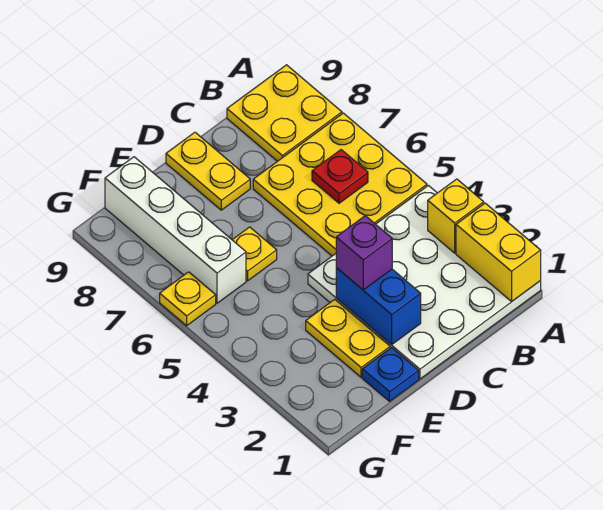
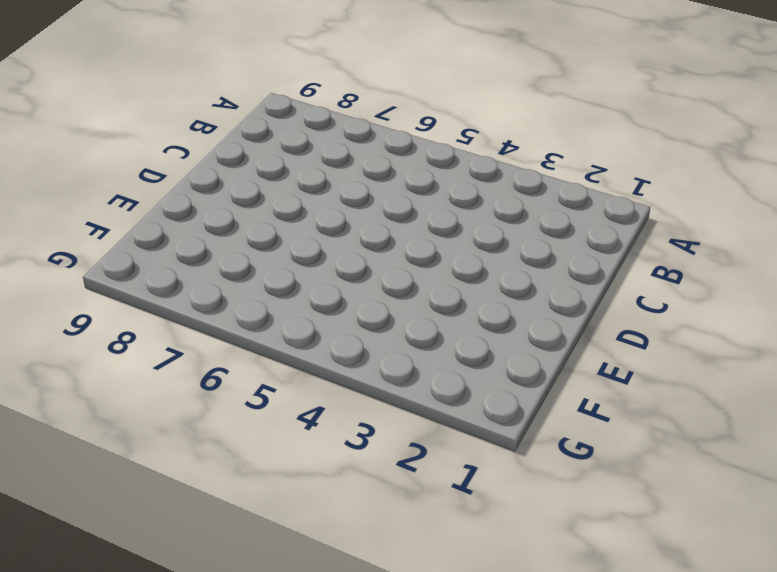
none -> white 4x4 plate [308,186,541,379]
none -> yellow 3x3 plate [253,113,427,256]
none -> yellow 2x2 plate [227,65,342,161]

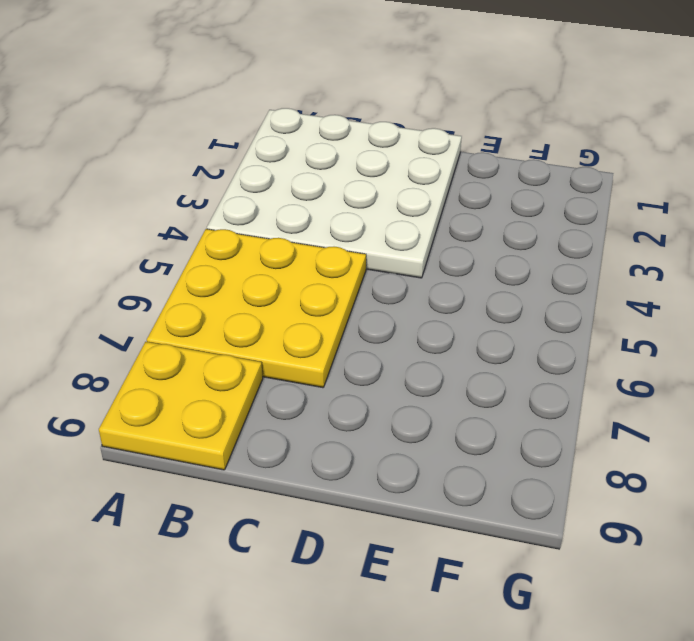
none -> yellow 1x2 plate [166,132,250,210]
none -> blue 1x1 plate [362,348,419,401]
none -> yellow 1x2 plate [306,299,390,377]

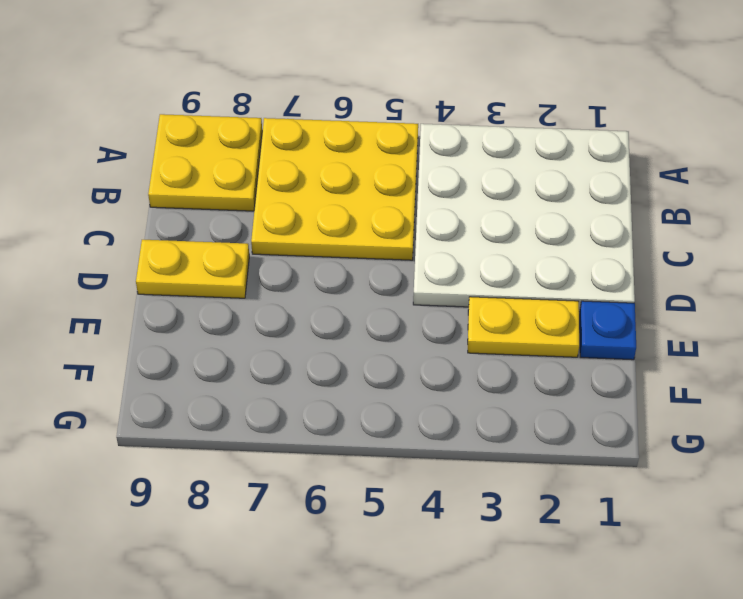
none -> yellow 1x1 plate [232,227,277,281]
none -> white 1x4 brick [105,157,246,303]
none -> yellow 1x1 plate [160,272,216,326]

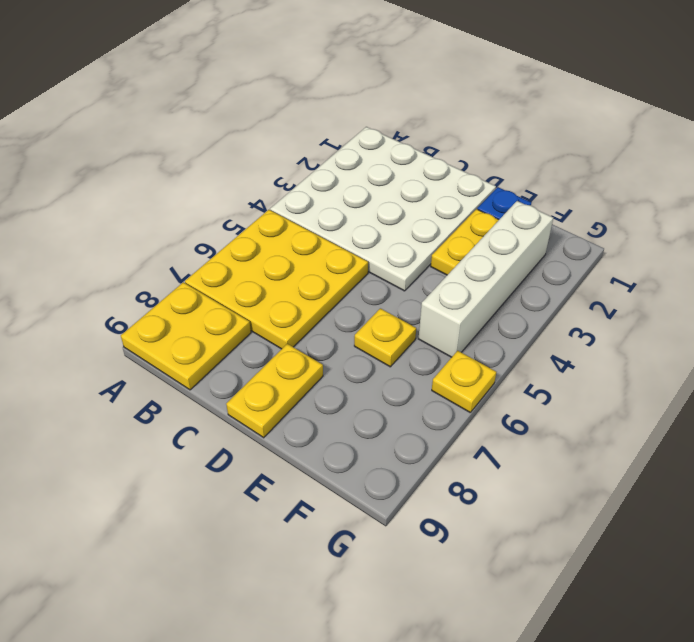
white 1x4 brick [419,201,553,357] -> white 1x4 brick moved to [105,157,246,303]
none -> yellow 1x2 brick [456,203,541,301]
none -> yellow 1x1 brick [428,179,484,253]
none -> red 1x1 plate [312,150,368,203]

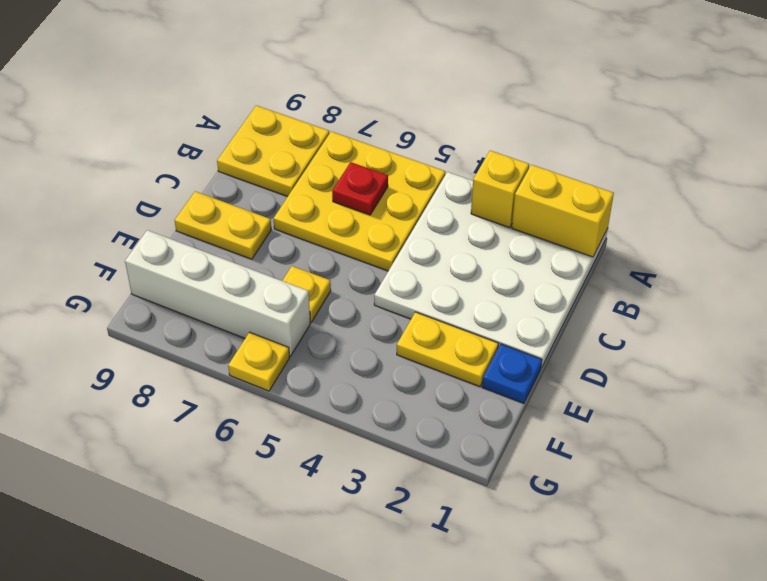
none -> blue 1x2 brick [336,268,421,345]
none -> purple 1x1 brick [336,216,392,290]

